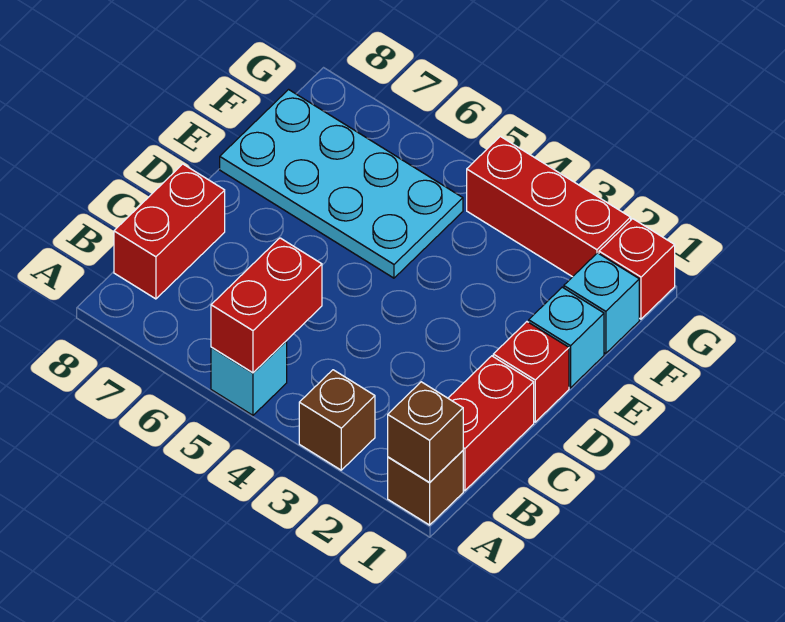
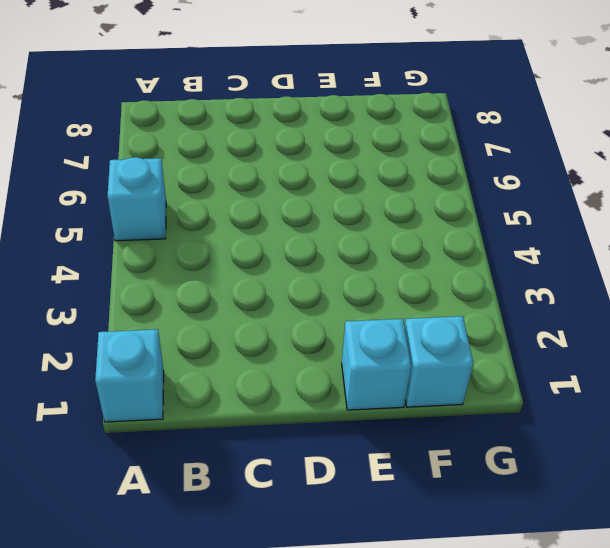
cyan 1x1 brick [95,329,164,422] -> brown 1x1 brick [388,451,463,525]
none -> brown 1x1 brick [299,370,375,470]
none -> red 1x2 brick [448,356,534,491]
none -> red 1x2 brick [114,164,225,299]

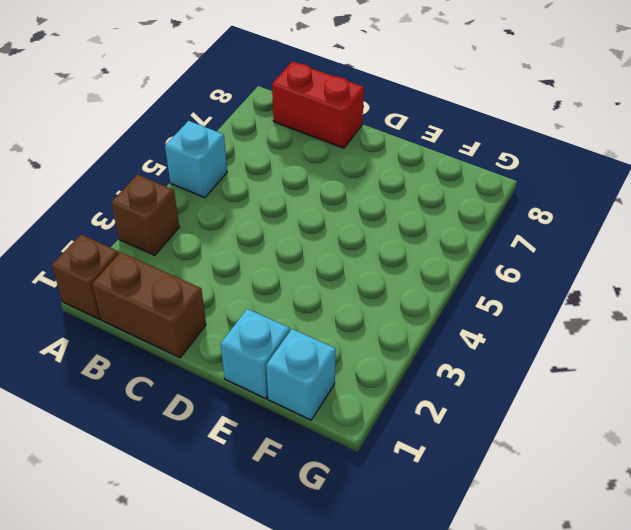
brown 1x2 brick [92,252,206,358] -> red 1x2 brick [448,356,534,491]
none -> red 1x1 brick [493,322,569,422]
none -> cyan 2x4 plate [220,90,463,278]
none -> red 1x1 brick [599,219,675,319]

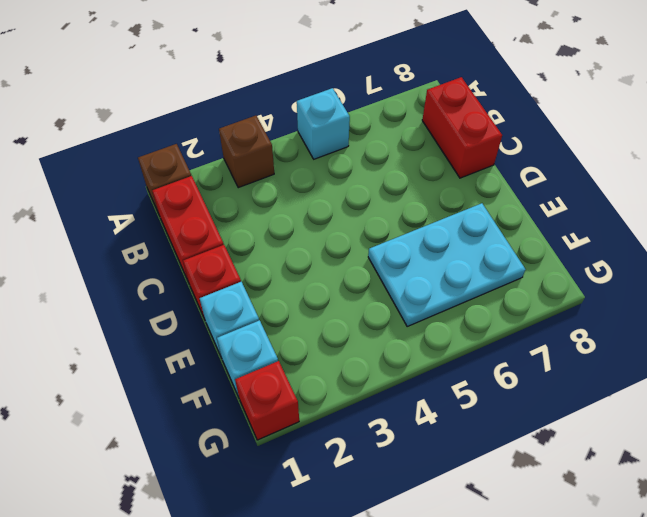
cyan 2x3 plate [368,203,526,326] -> cyan 2x4 plate [220,90,463,278]
none -> red 1x3 brick [467,136,631,277]
none -> brown 1x1 brick [388,382,463,482]
none -> red 1x2 brick [211,238,322,373]

